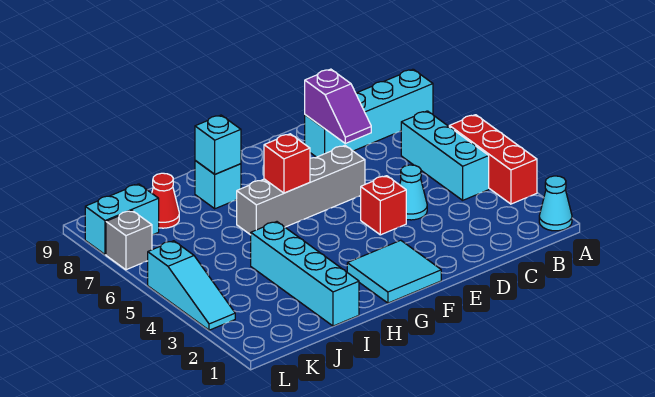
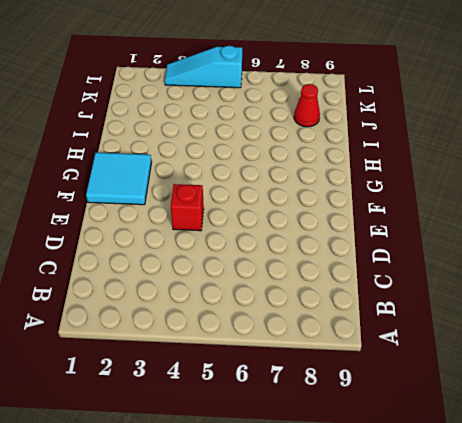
none -> cyan 1x1 cone [539,176,572,231]
none -> red 1x3 brick [449,115,537,204]
none -> cyan 1x4 brick [305,69,433,157]

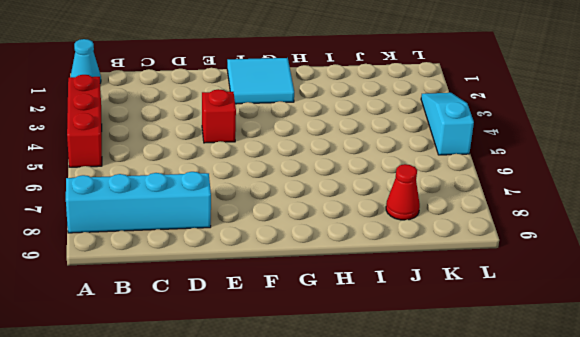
none -> cyan 1x3 brick [401,111,489,200]
none -> cyan 1x1 cone [400,165,427,220]
none -> grey 1x4 brick [237,146,365,235]

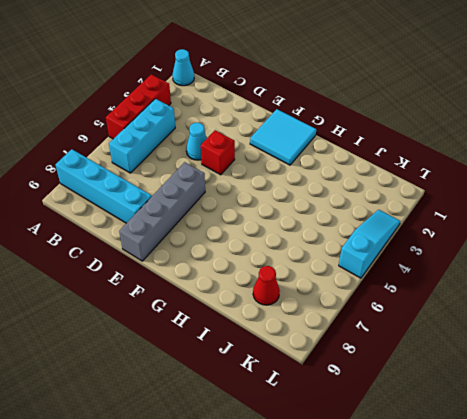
grey 1x4 brick [119,162,205,261] -> grey 1x4 brick turned to [237,146,365,235]
none -> cyan 1x1 brick [195,161,241,209]
none -> cyan 1x4 brick [251,222,359,326]
none -> cyan 1x2 brick [85,184,159,255]

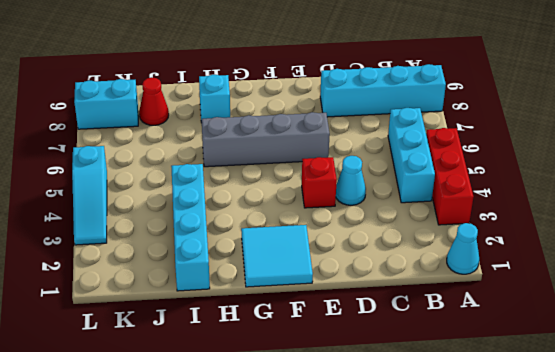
none -> grey 1x1 brick [106,211,152,270]
none -> purple 1x2 slope [305,69,371,143]
none -> red 1x1 brick [264,134,310,193]

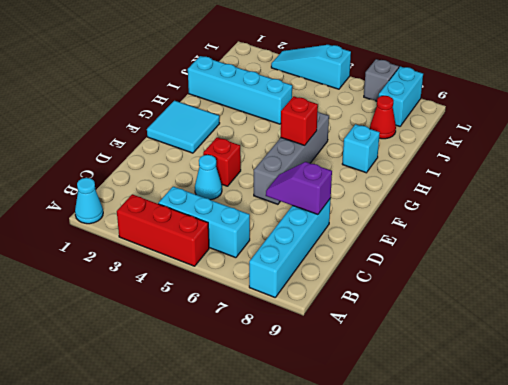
none -> cyan 1x1 brick [195,115,241,174]

